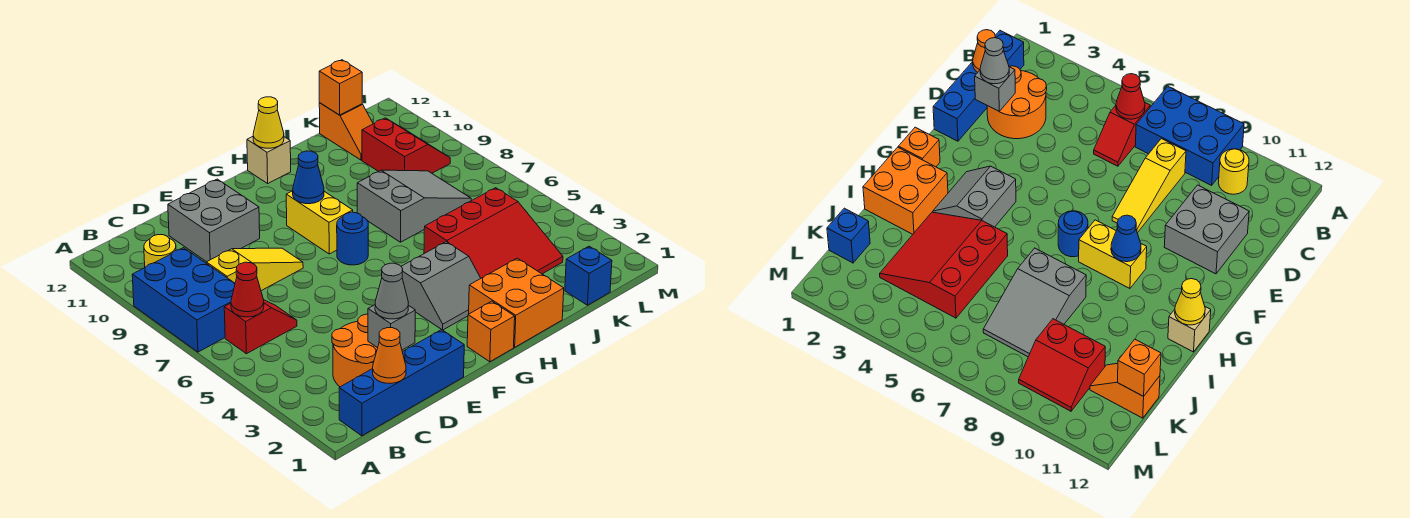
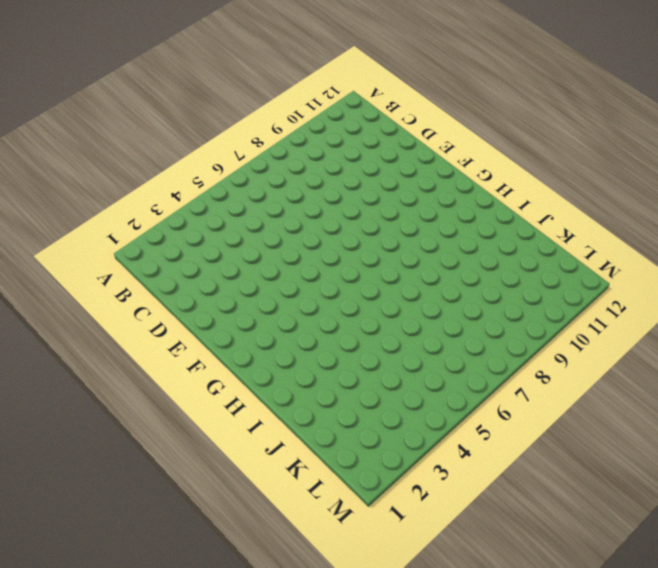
none -> blue 2x3 brick [132,248,235,352]
none -> blue 1x4 brick [339,330,464,436]
none -> red 1x2 slope [224,300,297,354]

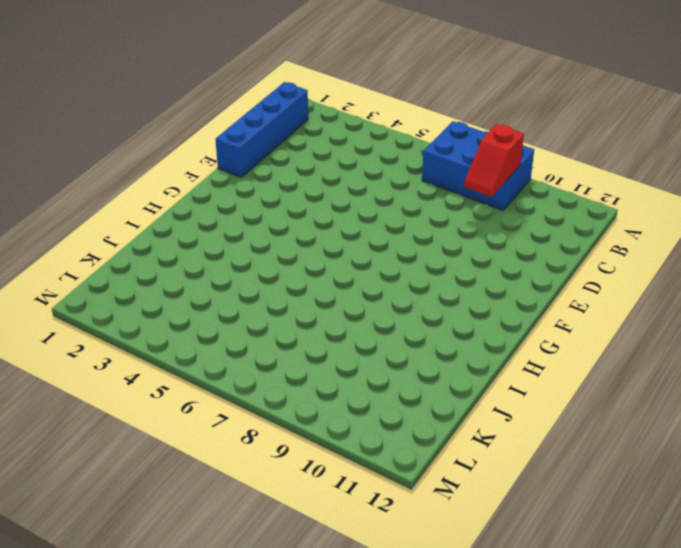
red 1x2 slope [464,124,524,197] -> red 1x2 slope moved to [224,300,297,354]
none -> yellow 1x1 round brick [144,235,176,267]
none -> orange 2x2 round brick [332,314,378,387]
none -> yellow 1x3 slope [206,248,303,291]

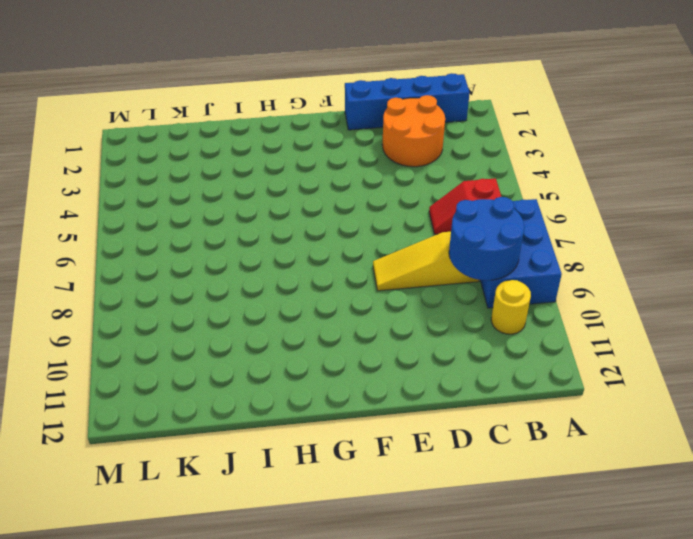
blue 2x2 round brick [449,197,524,280] -> none
none -> grey 2x2 brick [168,179,260,262]
none -> orange 1x1 brick [467,301,515,362]
none -> grey 2x2 slope [401,242,481,330]

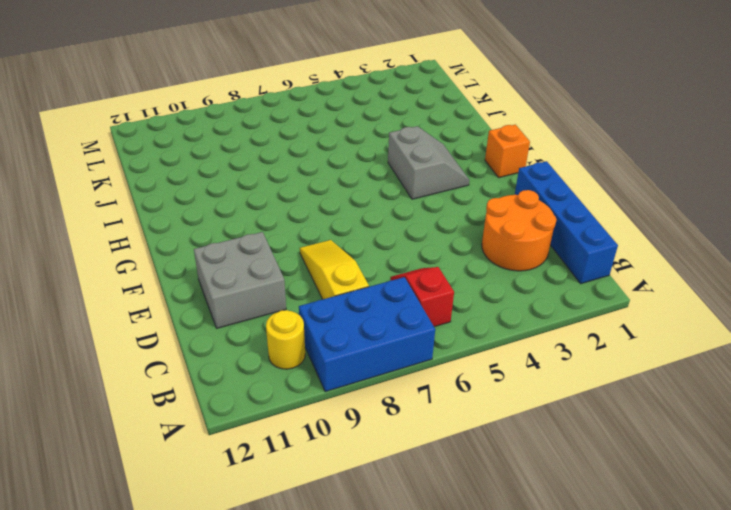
none -> blue 1x1 round brick [337,212,368,265]
none -> yellow 1x2 brick [286,191,353,254]
none -> orange 2x2 brick [469,258,564,347]

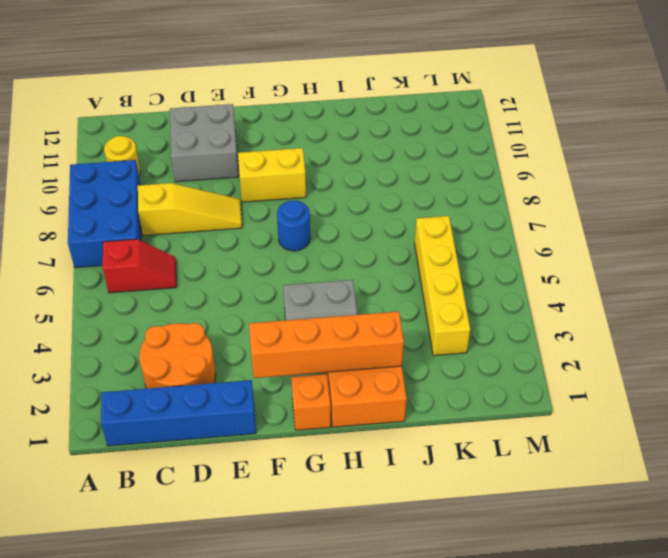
orange 1x4 brick [249,312,404,378] -> none
yellow 1x2 brick [238,148,306,202] -> yellow 1x2 brick turned to [286,191,353,254]
yellow 1x4 brick [414,216,470,356] -> red 3x3 slope [424,188,563,278]
none -> tan 1x1 brick [247,137,291,183]
none -> grey 2x3 slope [357,170,471,242]
none -> blue 1x1 brick [565,246,612,305]

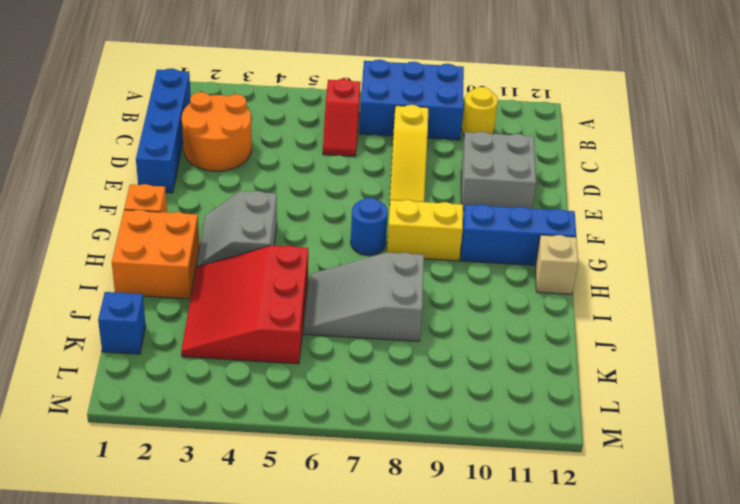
blue 1x3 brick [461,204,576,265] -> none
grey 2x3 slope [304,252,424,341] -> grey 2x3 slope turned to [357,170,471,242]
none -> red 2x2 slope [362,118,450,173]
none -> orange 1x2 slope [319,103,373,160]
none -> red 1x1 cone [231,262,264,317]

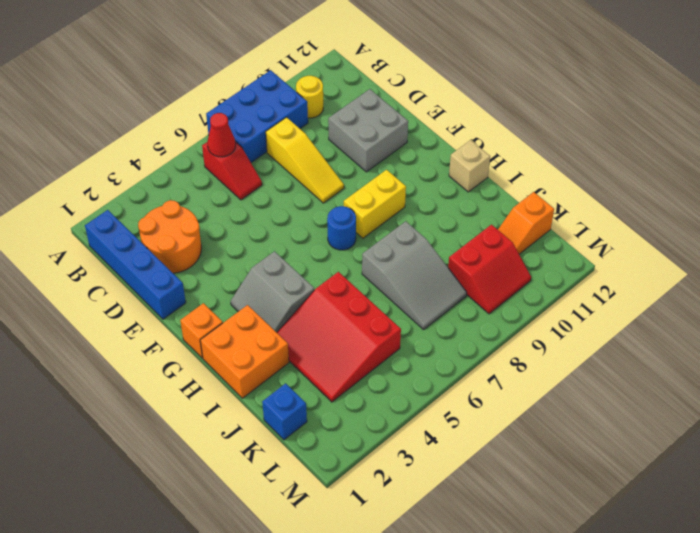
none -> orange 1x1 cone [373,328,406,383]
none -> grey 1x1 brick [368,305,415,350]
none -> blue 1x1 cone [293,151,324,204]

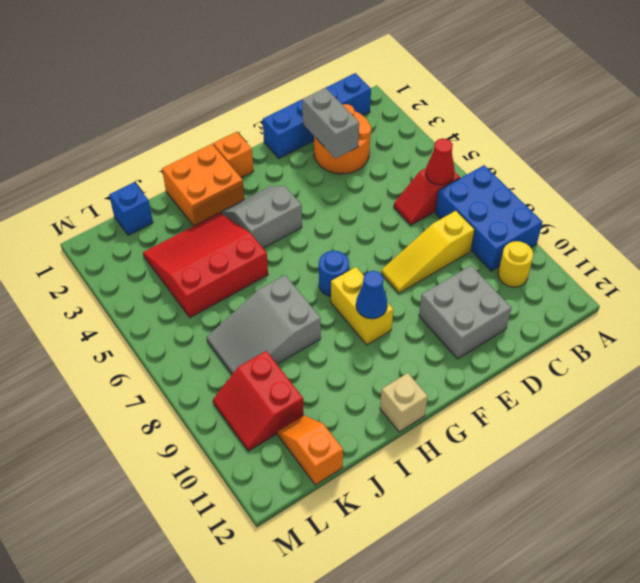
grey 1x2 brick [302,88,359,159] -> grey 1x1 brick [368,305,415,350]
none -> orange 1x1 cone [373,328,406,383]
none -> yellow 1x1 cone [253,97,284,148]
none -> orange 1x1 brick [319,60,362,115]

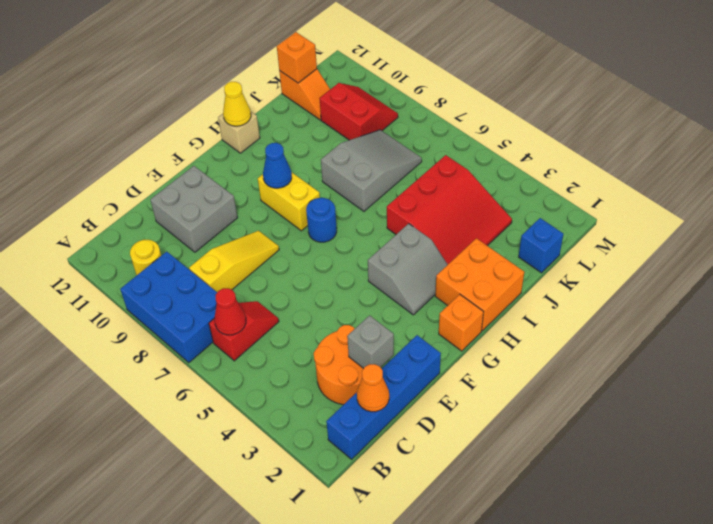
none -> grey 1x1 cone [375,263,408,319]

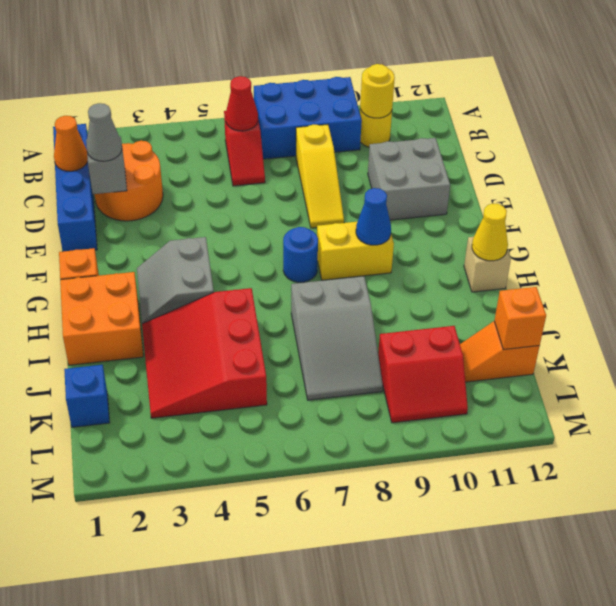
yellow 1x1 round brick [360,64,395,118] -> none

